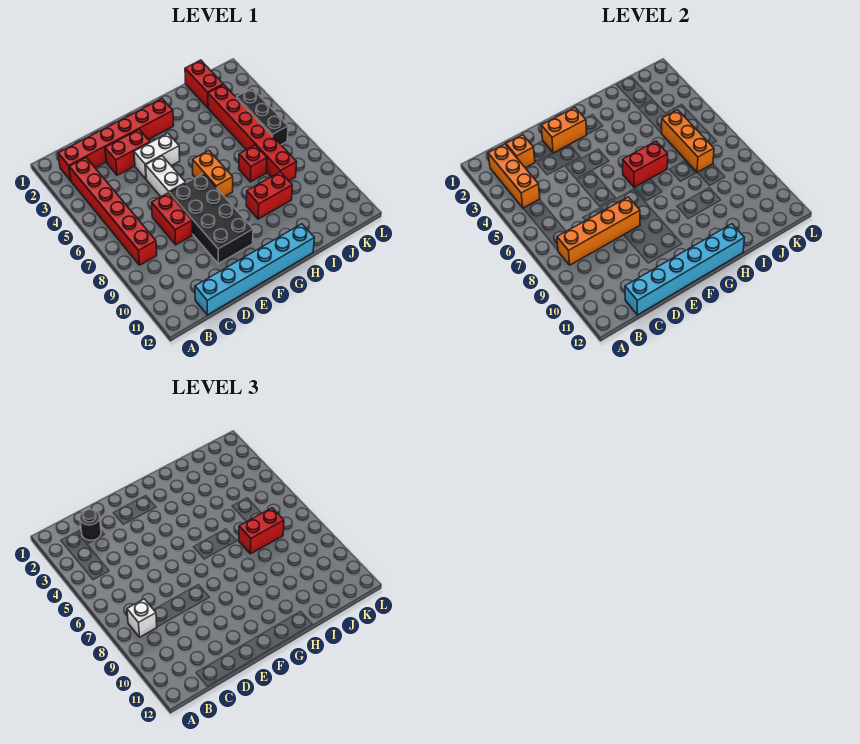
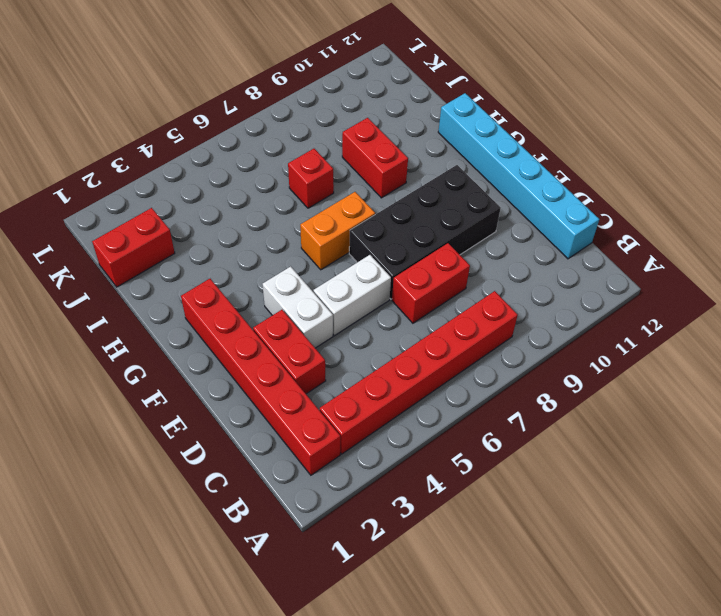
none -> red 1x6 brick [208,85,297,181]
none -> black 1x3 brick [237,88,288,145]
none -> orange 1x3 brick [488,144,540,208]

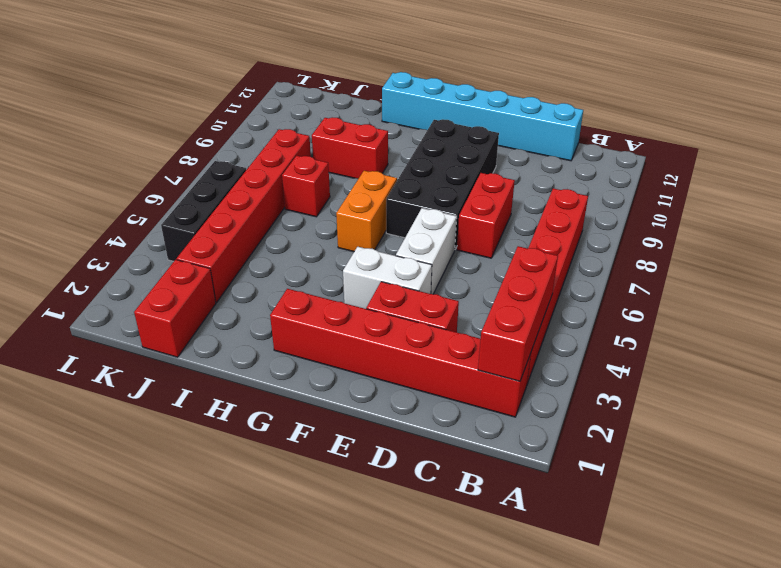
red 1x3 brick [478,246,558,381] -> orange 1x3 brick [488,144,540,208]
none -> orange 1x4 brick [557,197,640,265]
none -> orange 1x1 brick [506,135,535,168]
none -> cyan 1x6 brick [625,224,744,315]

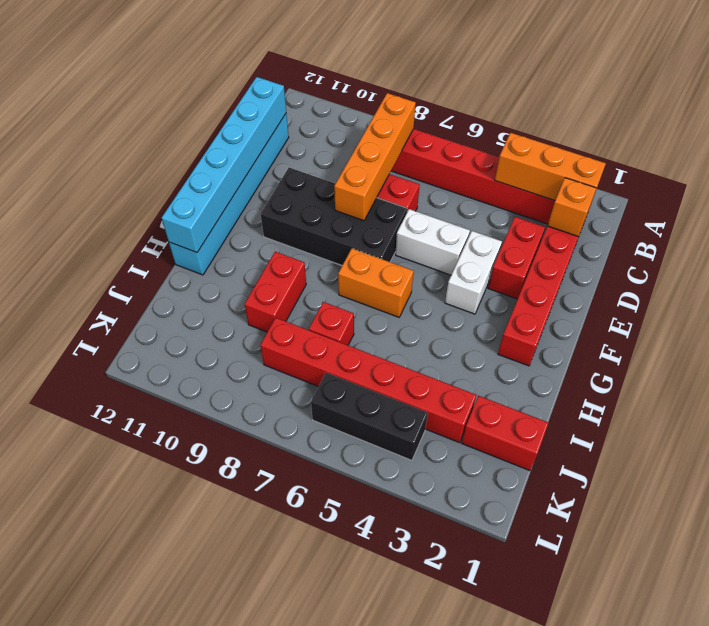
none -> orange 1x2 brick [541,108,587,153]
none -> red 1x2 brick [623,141,668,188]
none -> orange 1x3 brick [662,110,714,172]

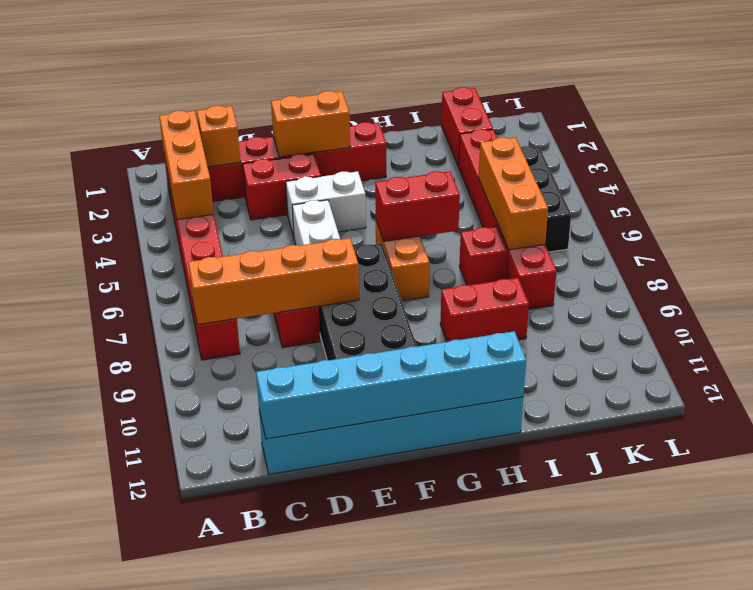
none -> white 1x1 brick [127,599,157,637]
none -> black 1x1 round brick [80,510,101,540]
none -> red 1x2 brick [239,508,284,554]

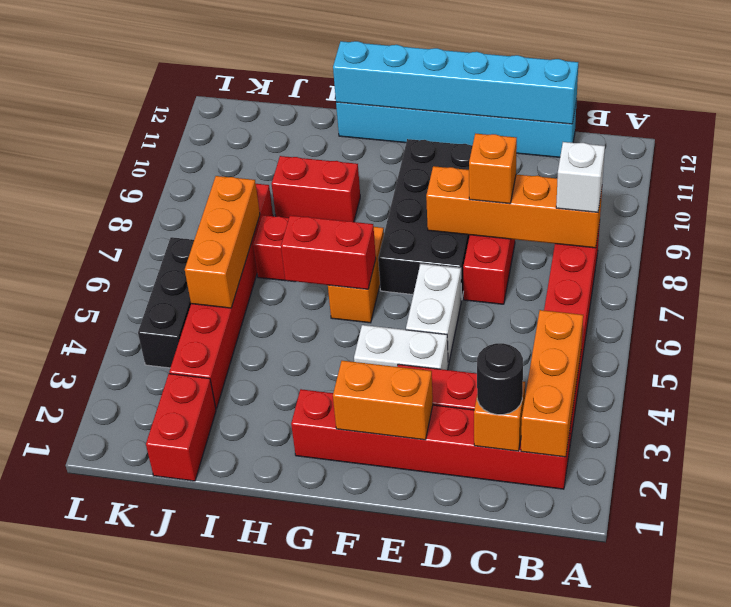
orange 1x1 brick [469,134,517,204] -> none
none -> red 1x2 brick [239,508,284,554]

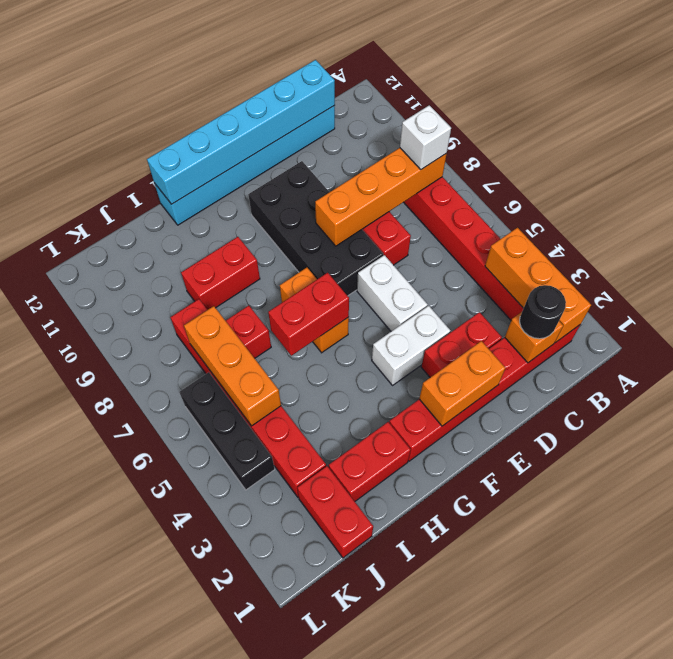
red 1x2 brick [329,422,411,501] -> red 1x2 brick moved to [239,508,284,554]

